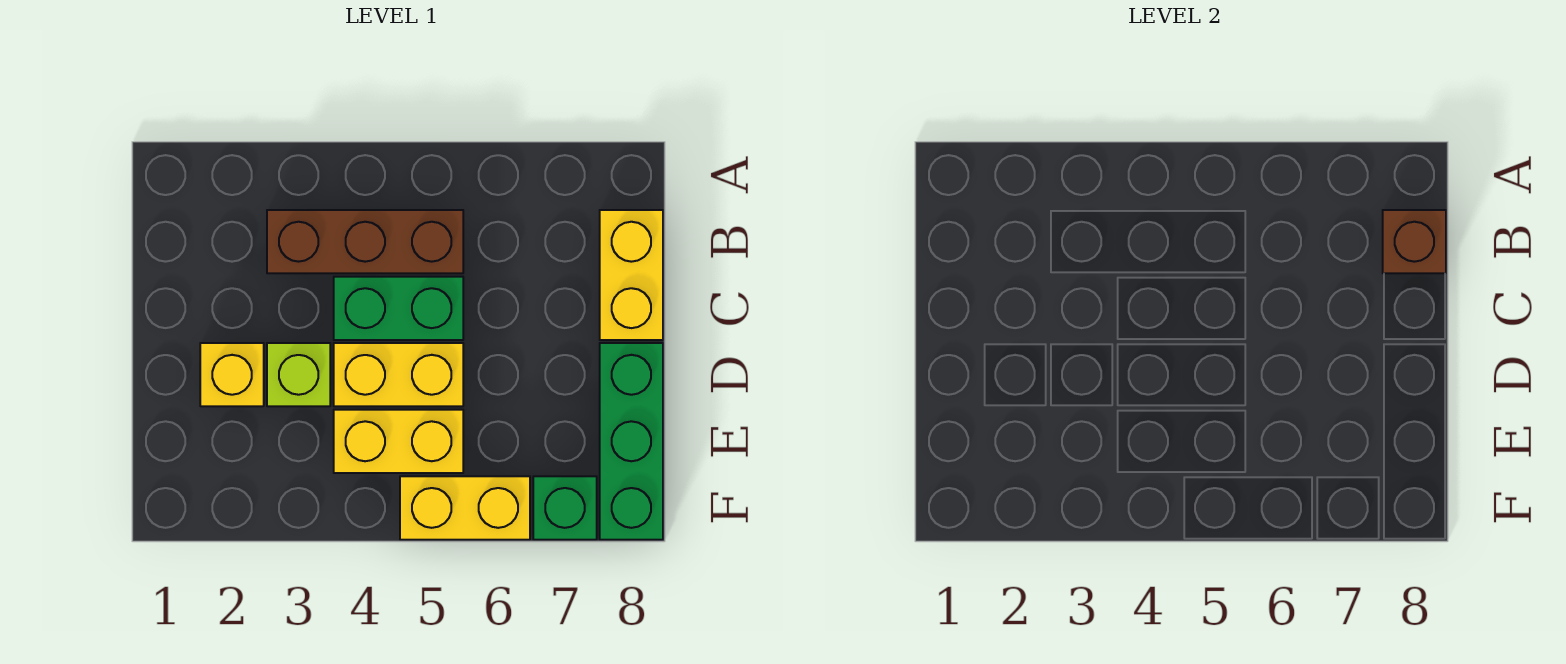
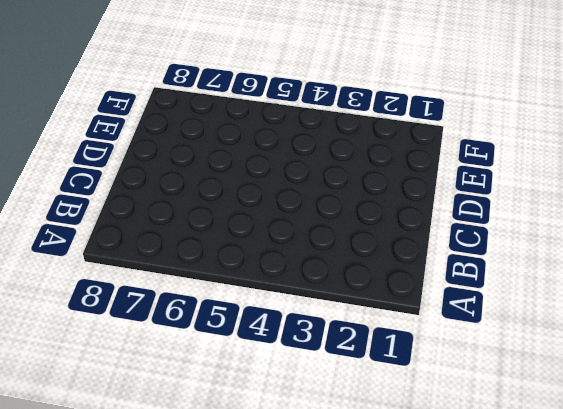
none -> brown 1x3 brick [267,210,463,273]
none -> yellow 1x2 brick [600,210,663,340]

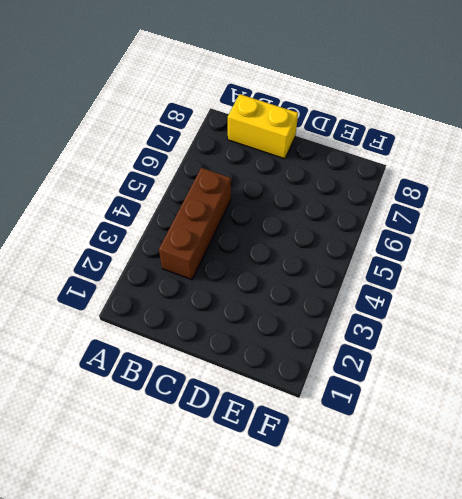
none -> green 1x2 brick [334,277,463,340]
none -> yellow 1x1 brick [200,343,264,406]

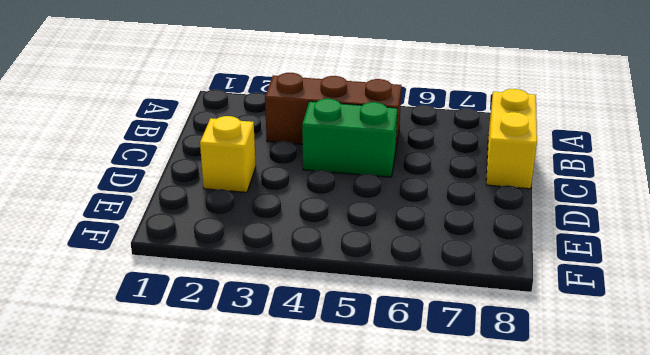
none -> lime 1x1 brick [267,343,330,406]
none -> yellow 1x2 brick [334,343,463,406]

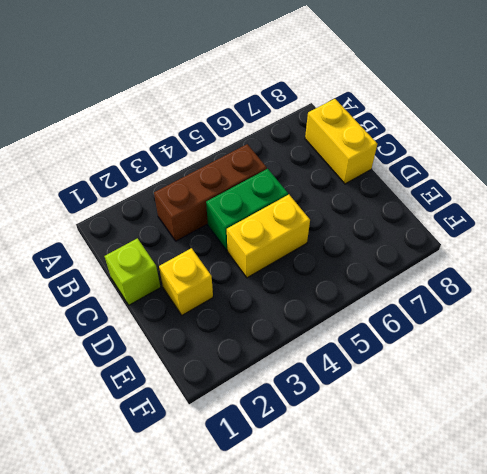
lime 1x1 brick [105,238,161,305] -> lime 1x1 brick moved to [267,343,330,406]
none -> green 1x3 brick [600,343,663,540]
none -> yellow 1x2 brick [334,410,463,473]

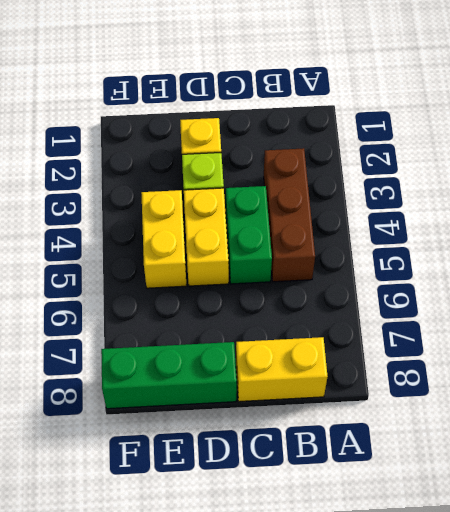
none -> yellow 1x2 brick [400,476,530,540]
none -> green 1x1 brick [533,476,597,540]

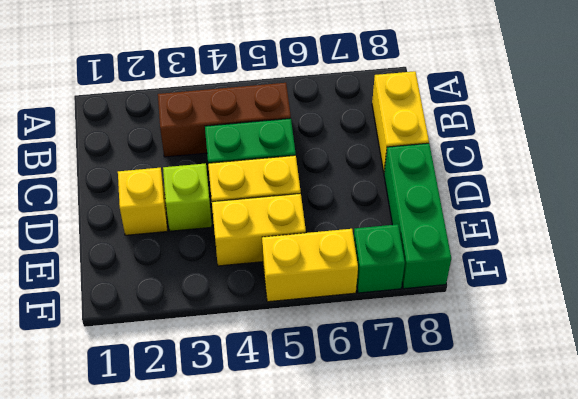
none -> brown 1x1 brick [1383,210,1446,273]

